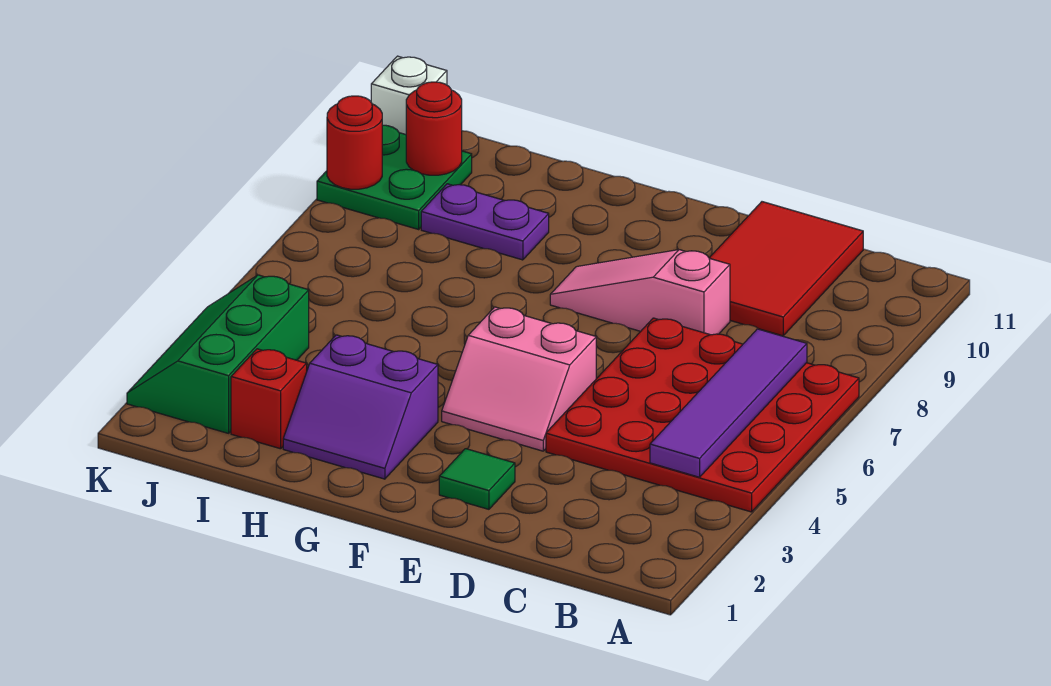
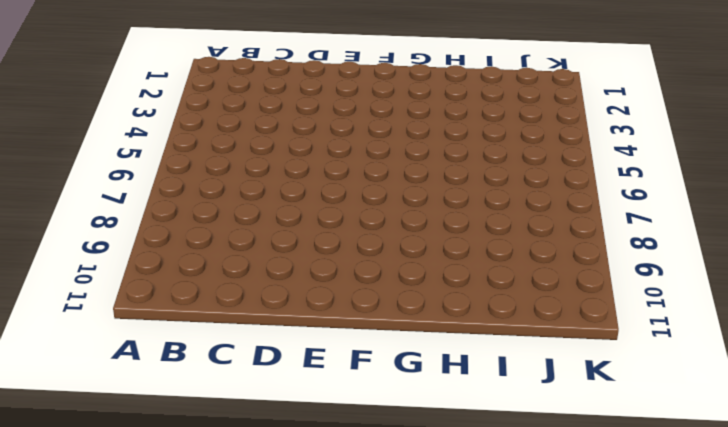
none -> red 4x4 plate [546,318,859,512]
none -> red 2x3 tile [710,202,863,336]
none -> pink 1x3 slope [550,250,730,335]

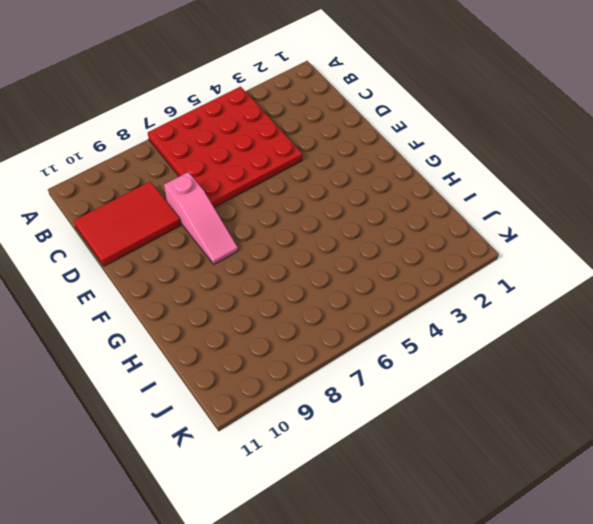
none -> green 1x1 tile [439,449,515,509]
none -> pink 2x2 slope [442,307,596,451]
none -> purple 2x2 slope [283,335,438,479]

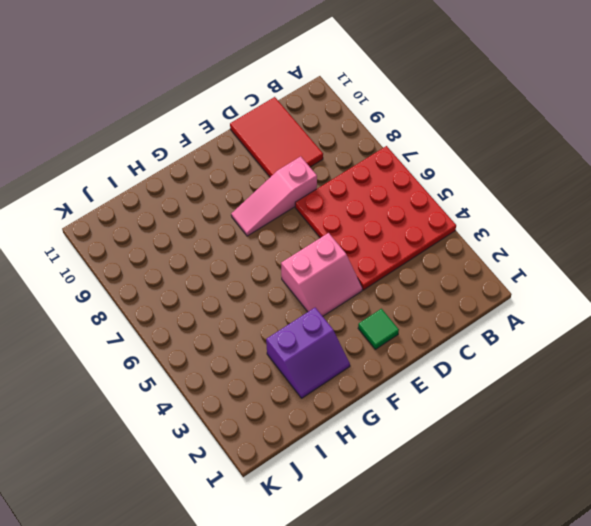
none -> purple 1x2 plate [421,184,549,260]
none -> red 1x1 brick [231,349,307,449]
none -> green 2x3 slope [127,275,309,433]

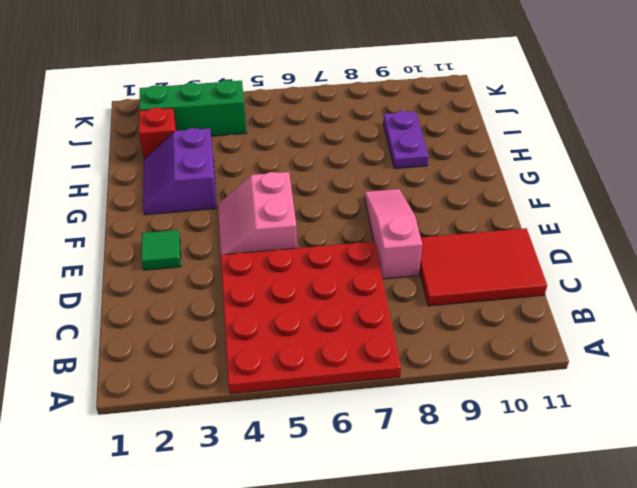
none -> green 2x2 plate [317,125,472,229]
none -> white 1x1 brick [371,56,447,135]
none -> purple 1x4 tile [650,329,807,477]

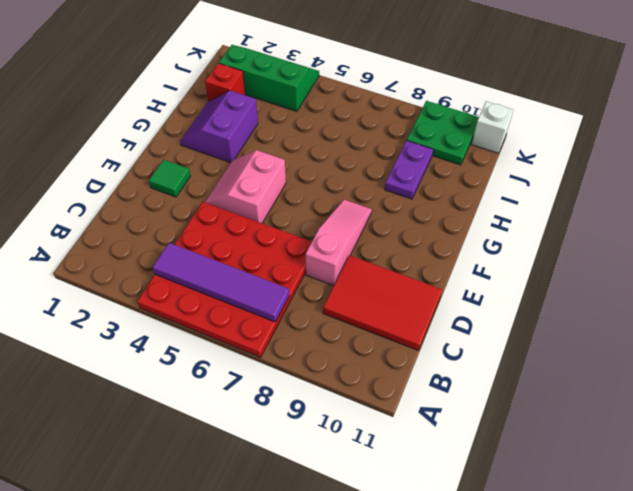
none -> red 1x1 round brick [406,82,462,175]
none -> red 1x1 round brick [327,96,382,189]

